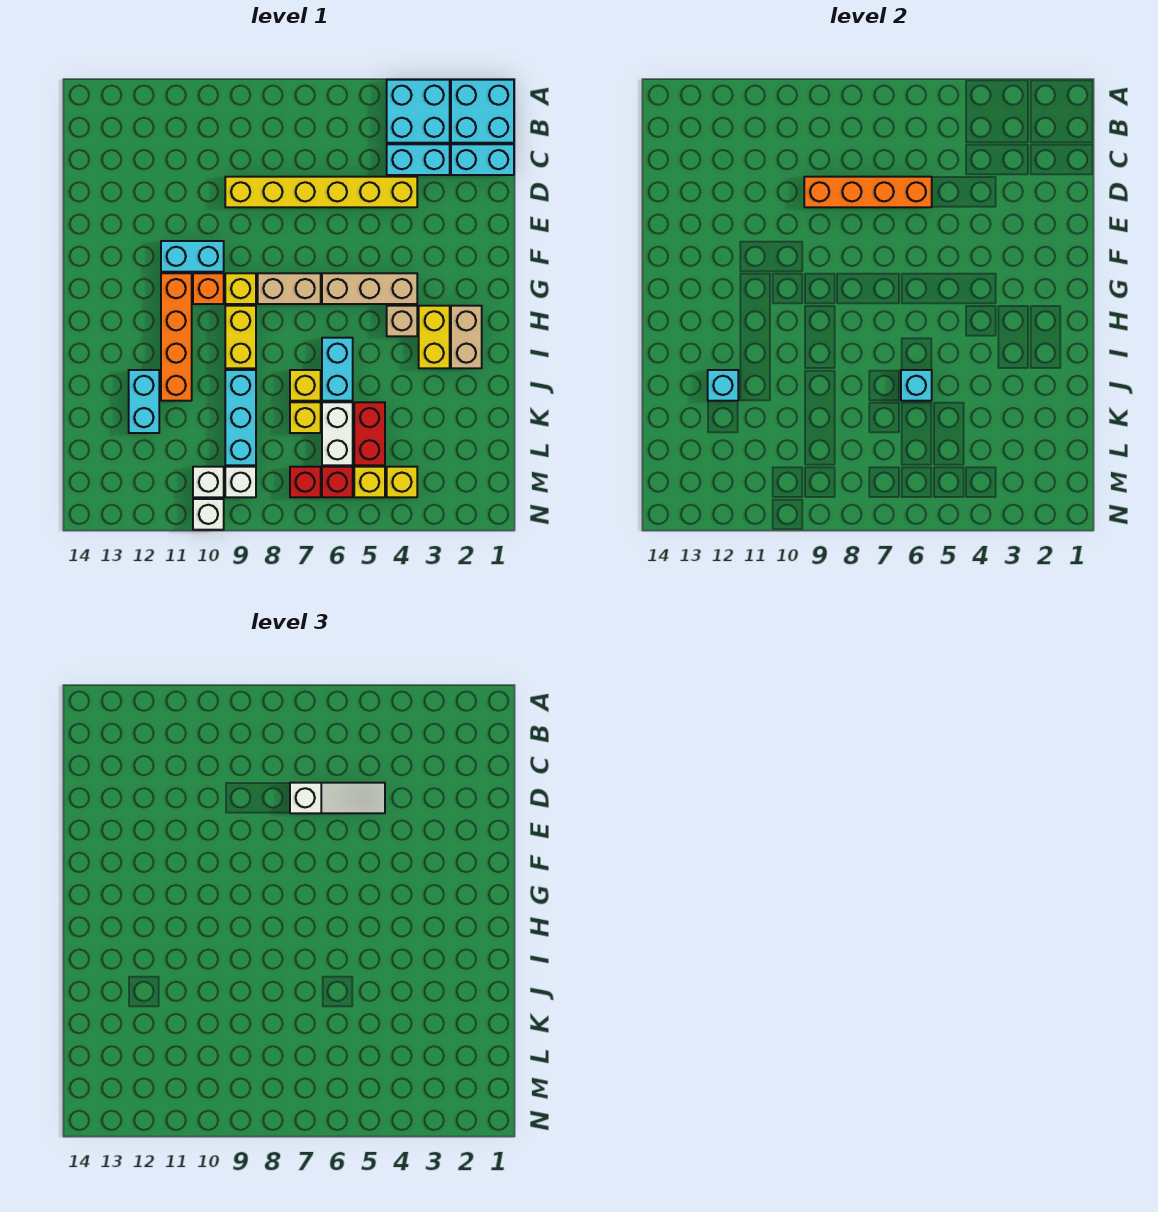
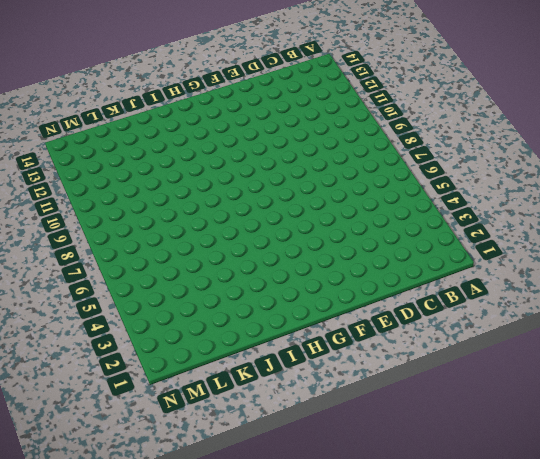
none -> cyan 2x2 brick [451,80,514,143]
none -> cyan 2x2 brick [387,80,450,143]
none -> cyan 1x2 brick [451,144,514,175]
none -> cyan 1x2 brick [387,144,450,175]

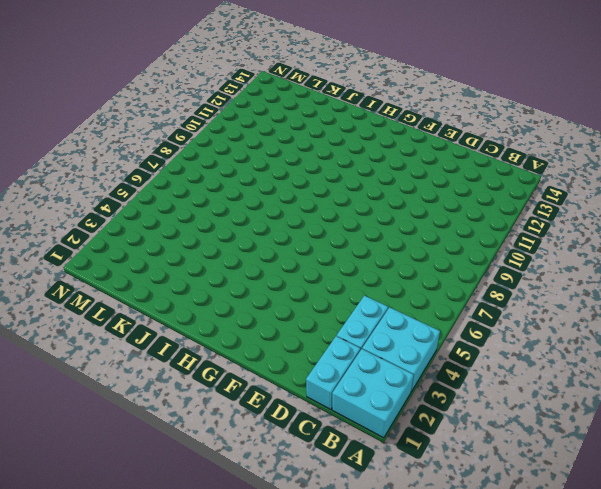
none -> yellow 1x6 brick [225,177,417,207]
none -> cyan 1x2 brick [161,241,224,272]
none -> tan 1x3 brick [322,273,417,304]
none -> tan 1x2 brick [258,273,321,304]

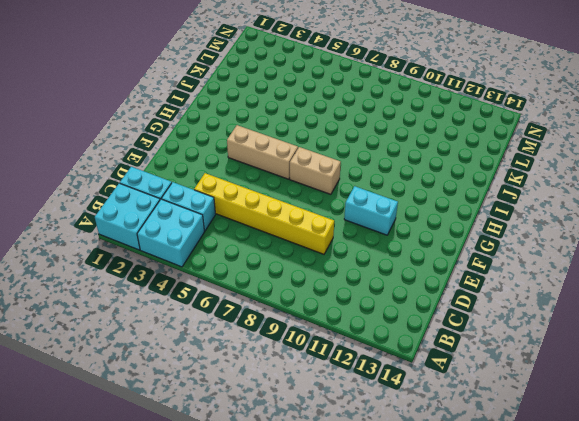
none -> yellow 1x1 brick [225,273,256,304]
none -> orange 1x1 brick [193,273,224,304]
none -> orange 1x4 brick [161,273,192,401]
none -> tan 1x2 brick [451,306,482,368]

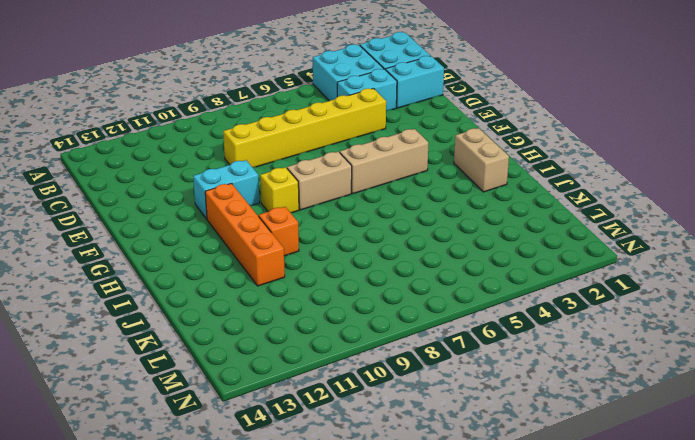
orange 1x1 brick [259,207,299,256] -> orange 1x1 brick moved to [193,273,224,304]
none -> yellow 1x2 brick [419,306,450,368]
none -> tan 1x1 brick [387,306,417,336]
none -> yellow 1x2 brick [225,306,256,368]
none -> cyan 1x2 brick [322,338,353,401]

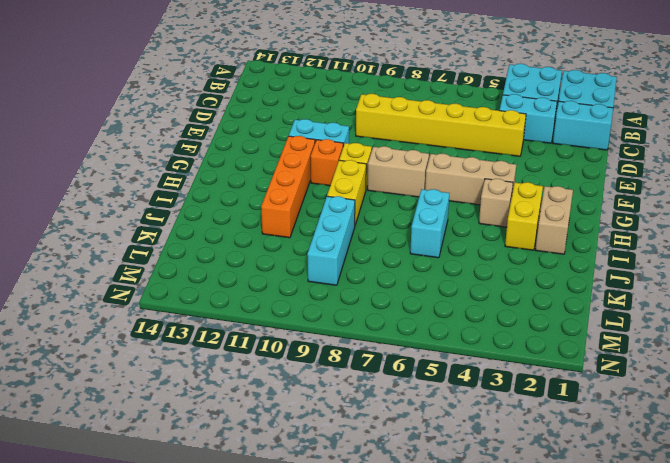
none -> yellow 1x1 brick [290,370,321,401]
none -> cyan 1x2 brick [129,370,159,433]
none -> red 1x2 brick [354,402,385,465]
none -> white 1x2 brick [322,402,353,465]

